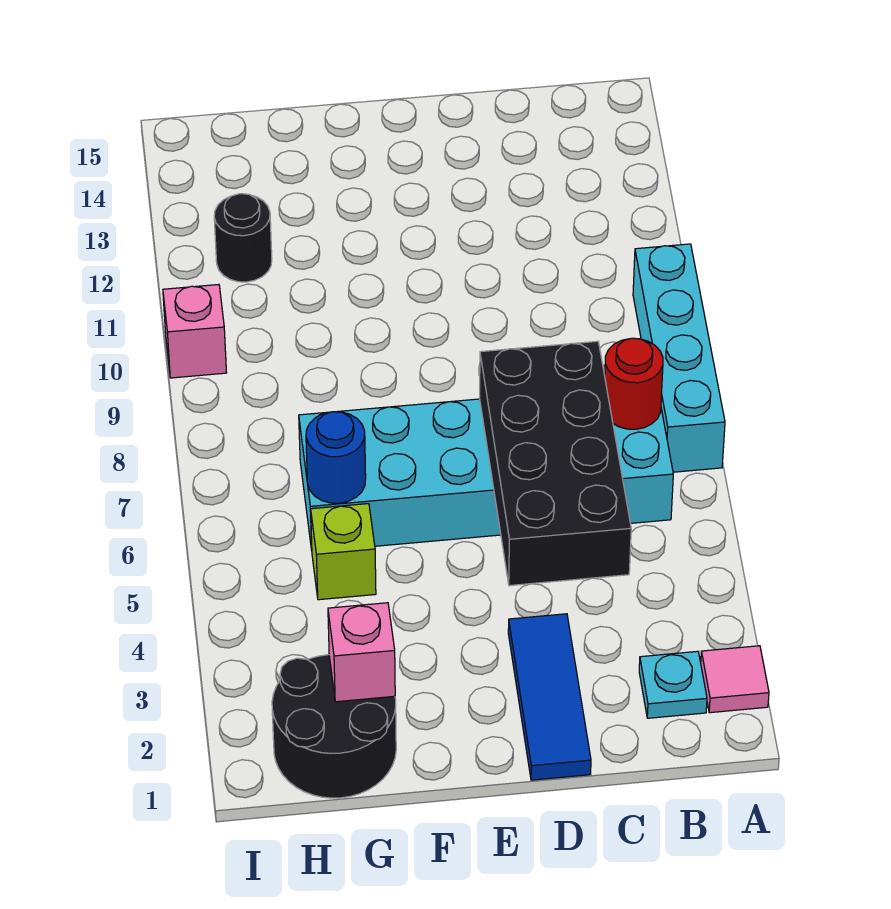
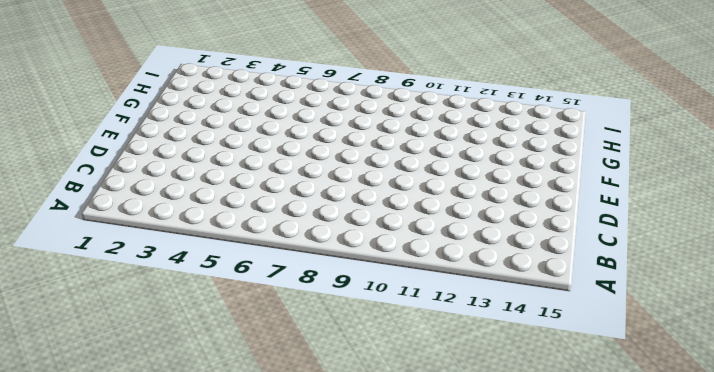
none -> pink 1x1 tile [701,646,769,713]
none -> cyan 1x4 brick [633,244,725,472]
none -> cyan 1x1 plate [639,651,707,718]

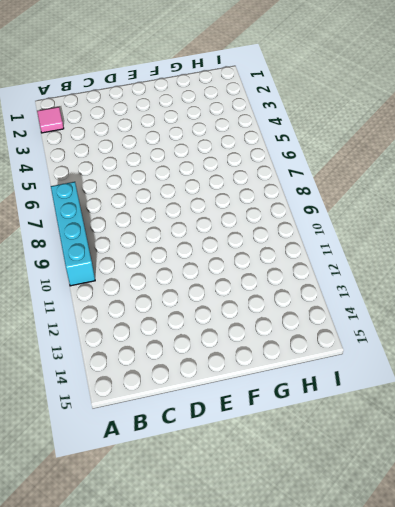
none -> cyan 1x1 plate [639,651,707,718]
none -> cyan 2x6 brick [299,399,673,550]
none -> blue 1x3 tile [508,614,591,780]

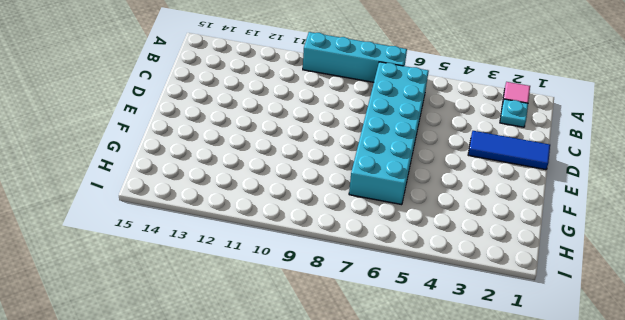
none -> black 2x2 round brick [272,655,396,798]
none -> lime 1x1 brick [311,504,376,600]
none -> black 1x1 round brick [214,194,272,282]

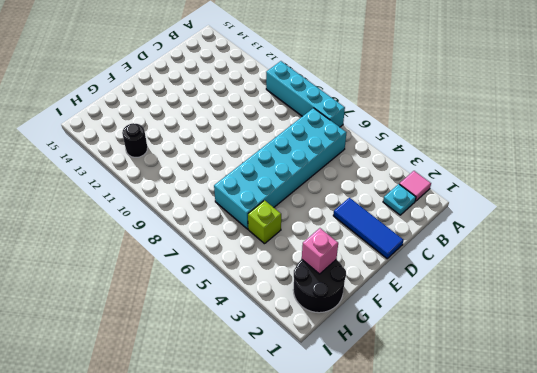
none -> pink 1x1 brick [163,285,227,378]
none -> red 1x1 round brick [605,338,663,429]
none -> black 2x4 brick [480,341,631,586]

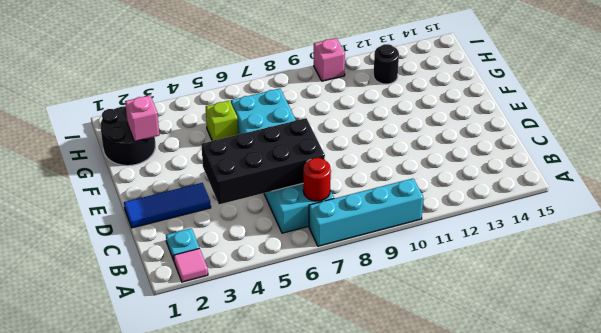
none -> blue 1x1 round brick [306,412,366,503]

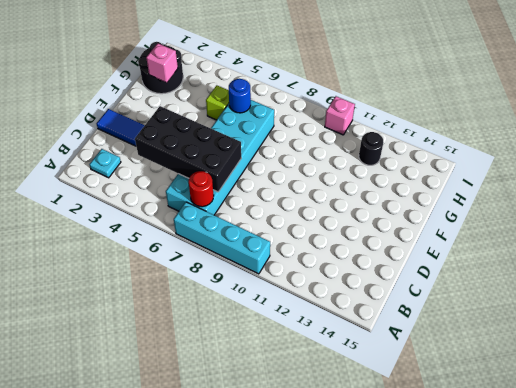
none -> pink 1x1 tile [701,646,769,713]

